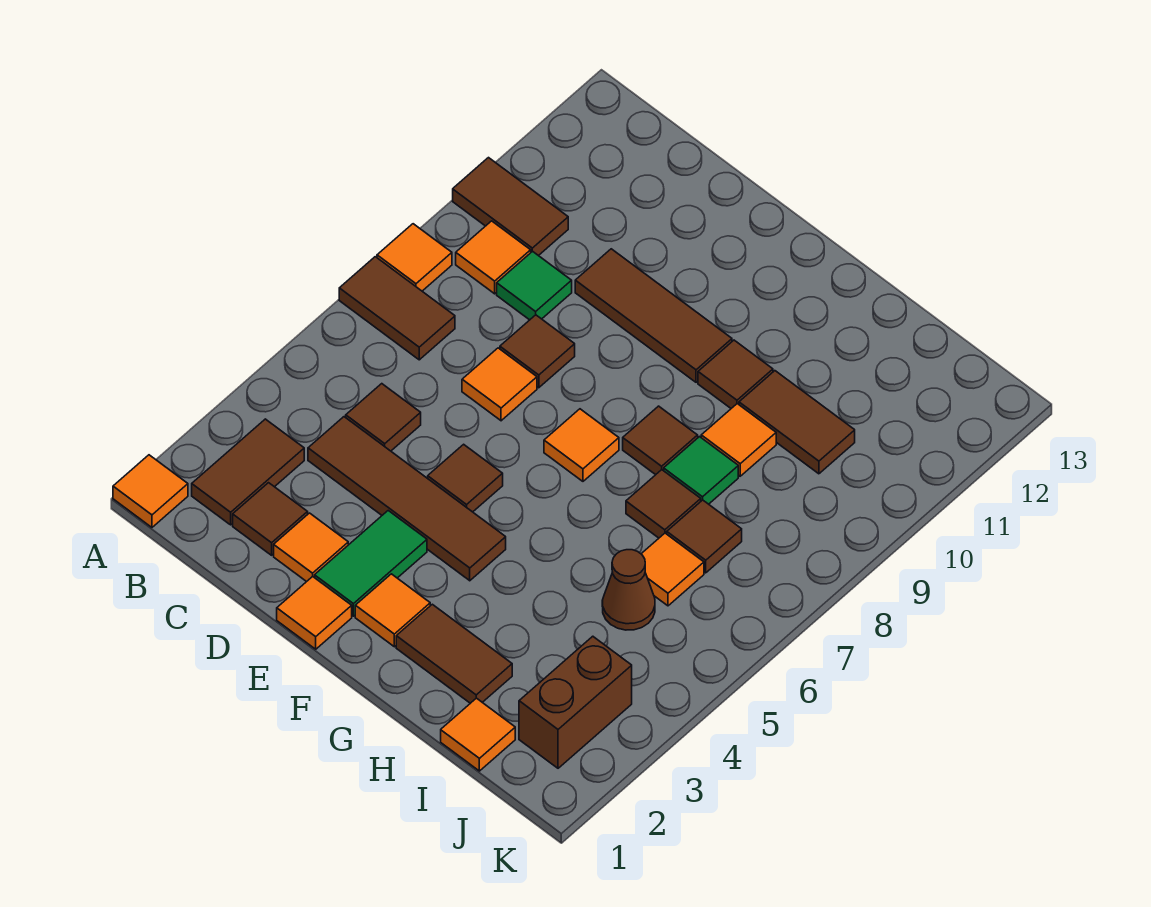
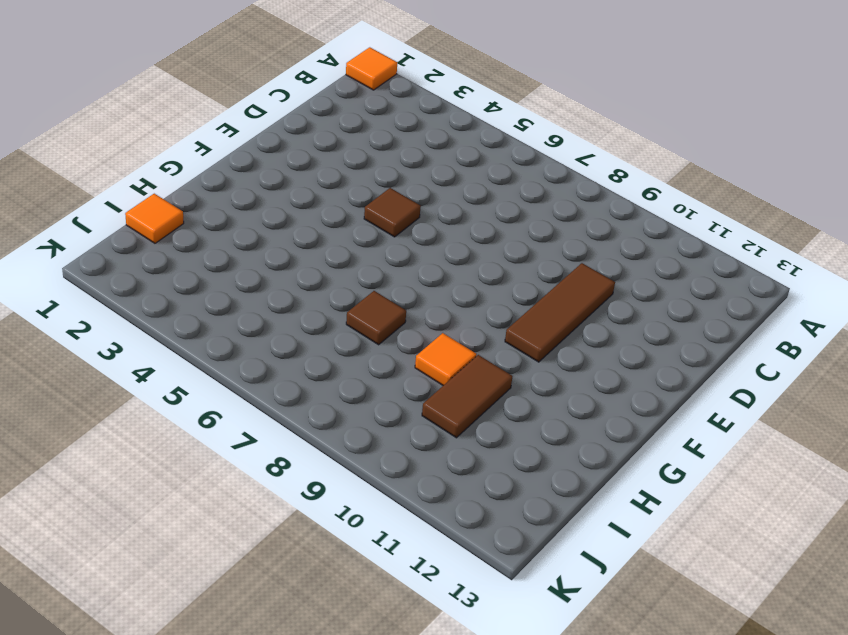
none -> brown 1x2 tile [339,257,455,360]
none -> orange 1x1 tile [377,224,452,291]
none -> brown 1x2 tile [453,158,568,256]
none -> brown 1x2 tile [192,419,304,525]

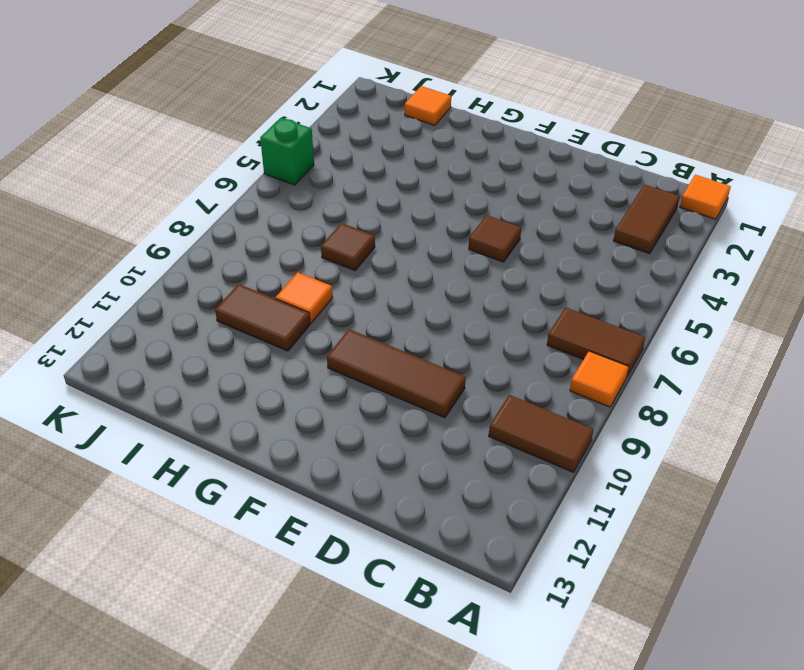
green 1x1 brick [260,118,314,185] -> none
none -> orange 1x1 tile [456,221,531,294]
none -> brown 1x1 tile [233,483,308,555]
none -> brown 1x4 tile [308,417,506,581]
none -> brown 1x1 tile [346,384,421,451]

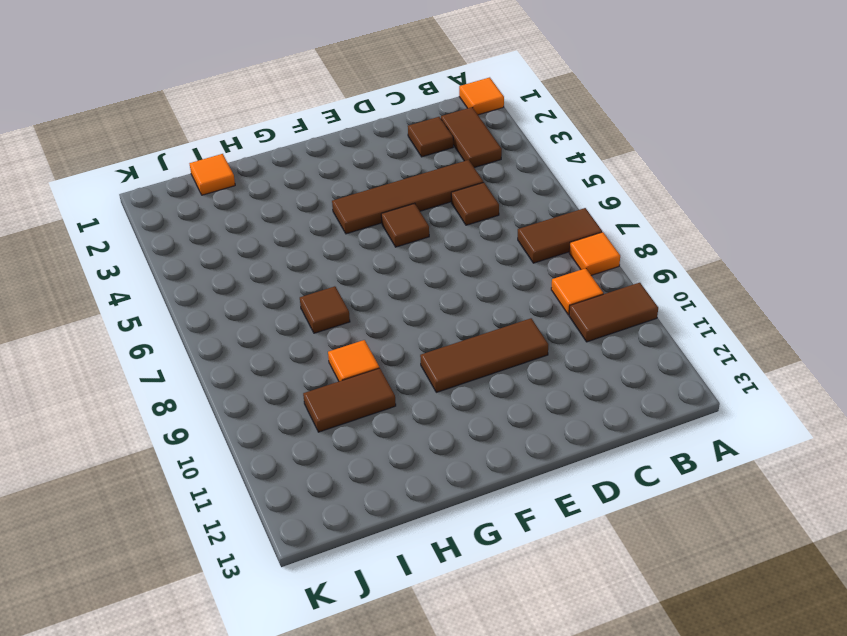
none -> green 1x1 tile [497,251,572,320]
none -> orange 1x1 tile [274,513,348,582]
none -> orange 1x1 tile [462,348,537,421]
none -> brown 1x1 tile [500,315,575,388]

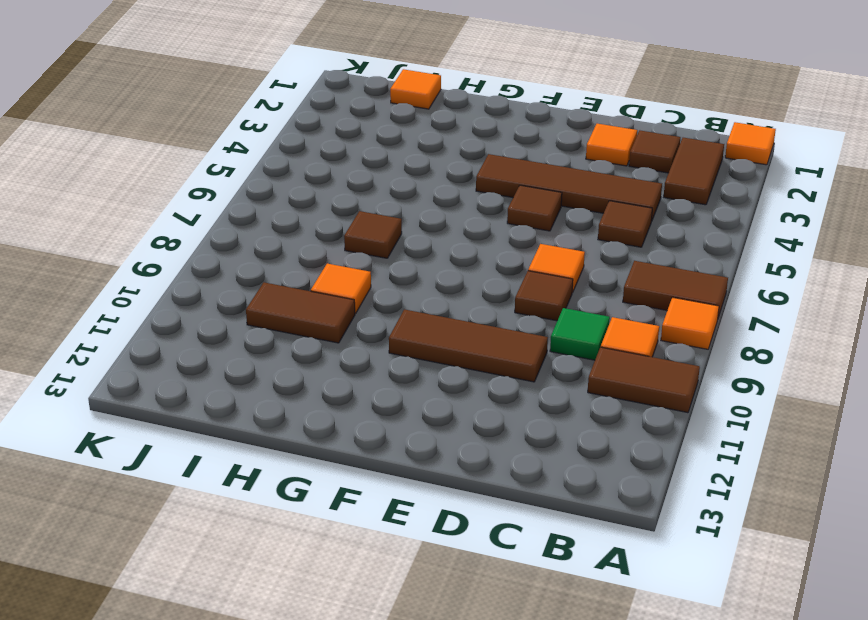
none -> orange 1x1 tile [277,577,352,649]
none -> green 1x2 tile [315,511,427,616]
none -> orange 1x1 tile [355,574,430,647]
none -> orange 1x1 tile [544,409,619,481]

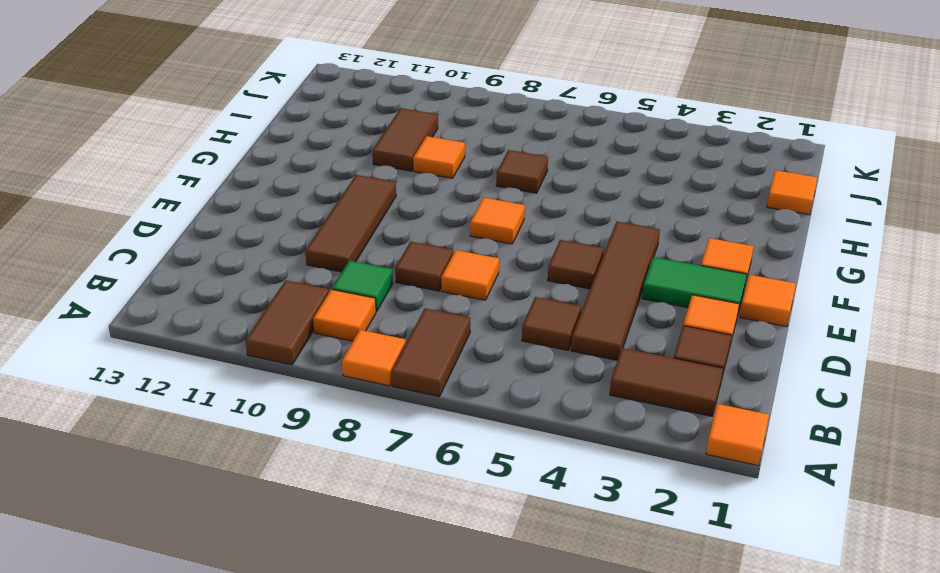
none -> brown 1x2 tile [396,604,512,703]
none -> brown 1x1 tile [623,406,698,475]
none -> brown 1x1 tile [698,340,773,408]
none -> green 1x1 tile [664,437,738,504]

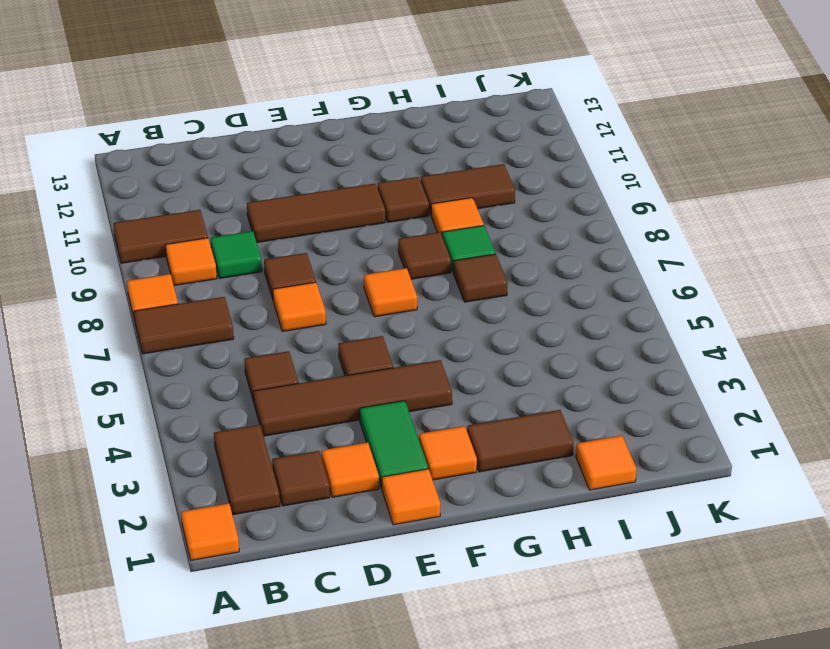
none -> brown 1x1 cone [602,550,655,630]
none -> orange 1x1 tile [642,533,704,606]
none -> brown 1x1 tile [667,500,742,573]
none -> brown 1x2 brick [519,636,632,768]

